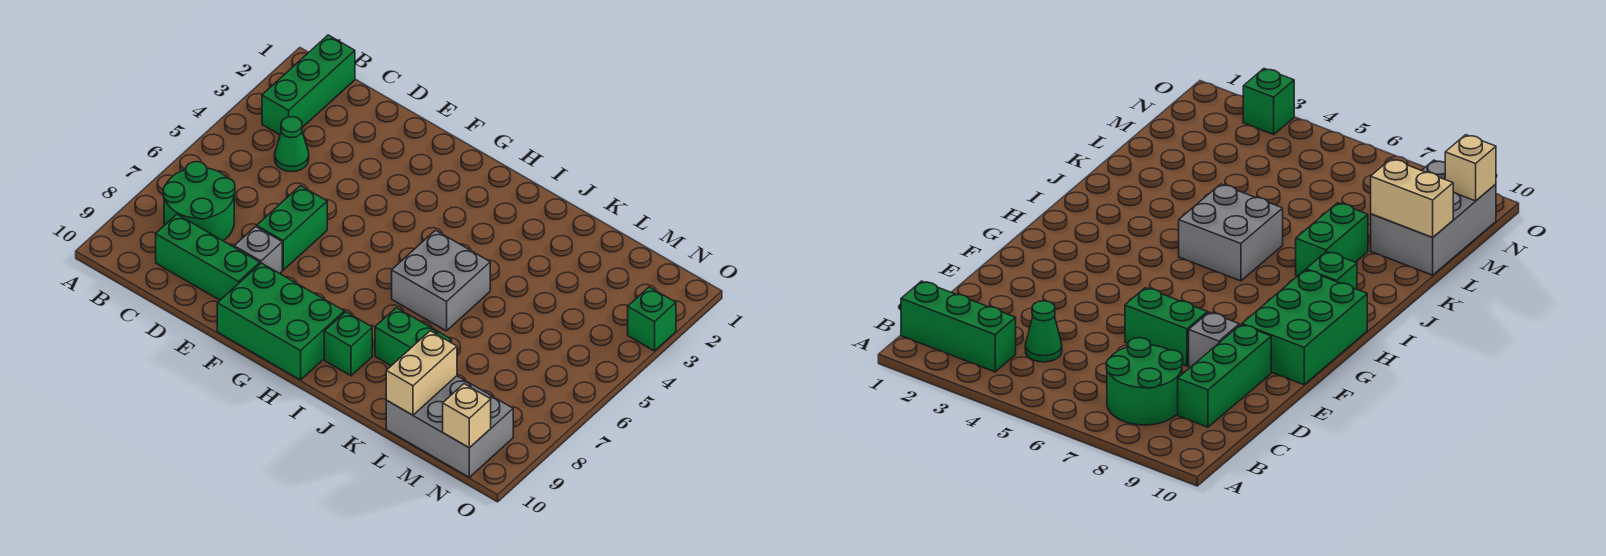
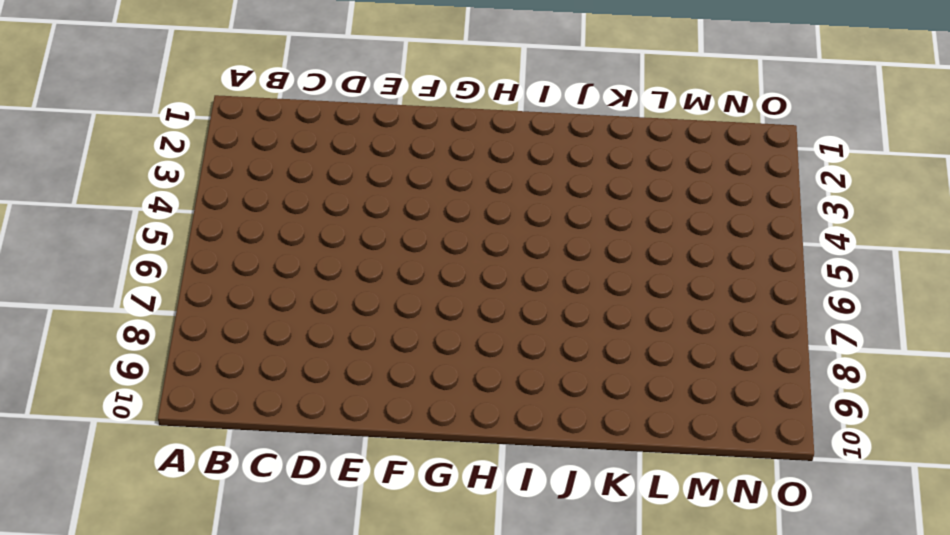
none -> green 1x3 brick [262,35,355,135]
none -> green 2x2 round brick [163,162,235,241]
none -> green 1x1 cone [275,117,309,172]

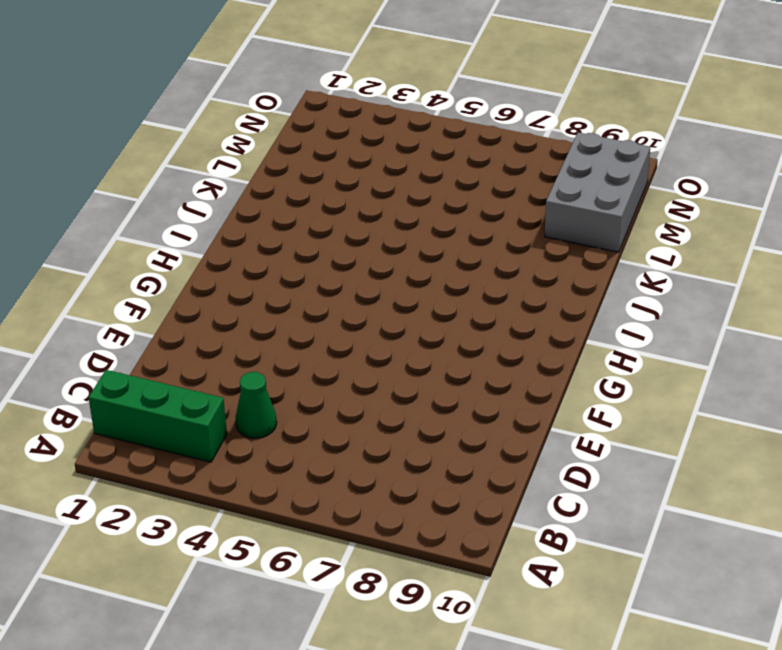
none -> green 2x2 round brick [163,162,235,241]
none -> green 1x3 brick [156,215,260,300]
none -> green 1x2 brick [257,186,327,270]

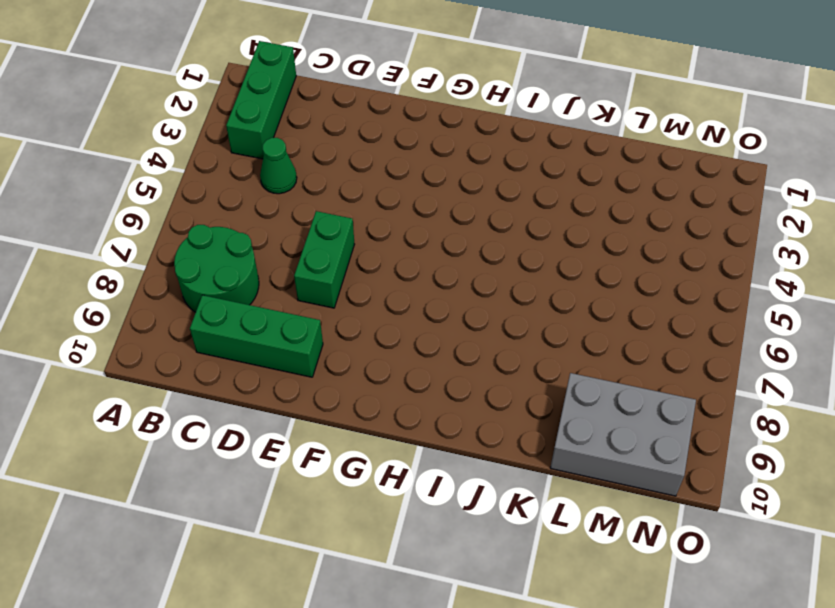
none -> grey 1x1 brick [234,226,282,273]
none -> green 2x3 brick [217,263,344,380]
none -> grey 2x2 brick [392,230,490,331]

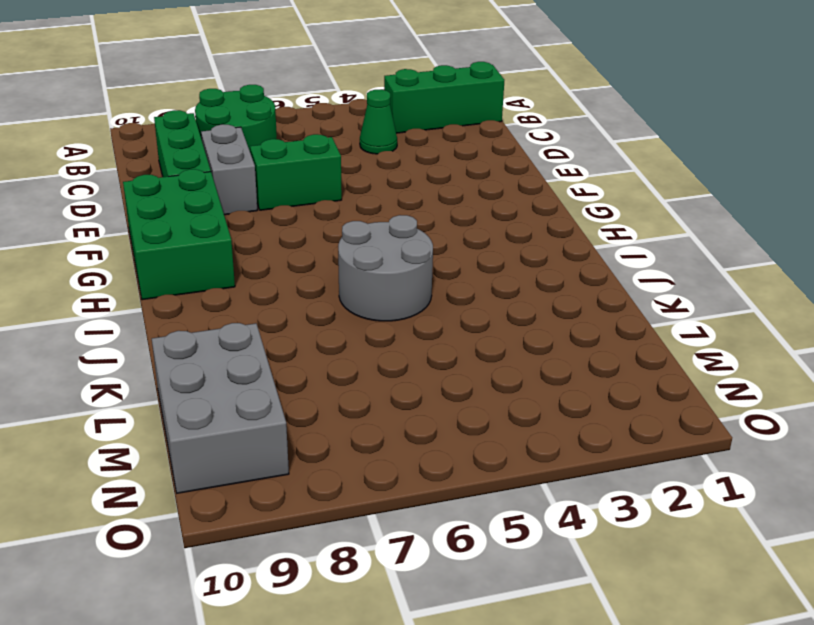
grey 1x2 brick [201,124,257,215] -> grey 1x1 brick [234,226,282,273]
grey 2x2 round brick [338,215,433,321] -> grey 2x2 brick [392,230,490,331]
none -> green 1x1 brick [324,312,372,376]
none -> green 1x2 brick [375,308,451,366]
none -> green 1x1 brick [628,287,676,351]

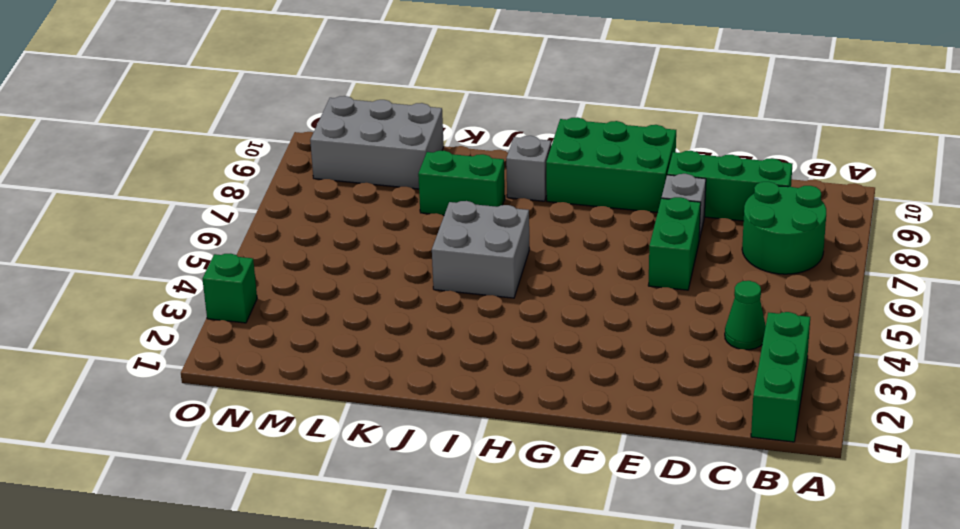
grey 1x1 brick [506,136,551,201] -> green 1x1 brick [324,312,372,376]
none -> tan 1x2 brick [386,331,457,415]
none -> tan 1x1 brick [443,384,491,448]

